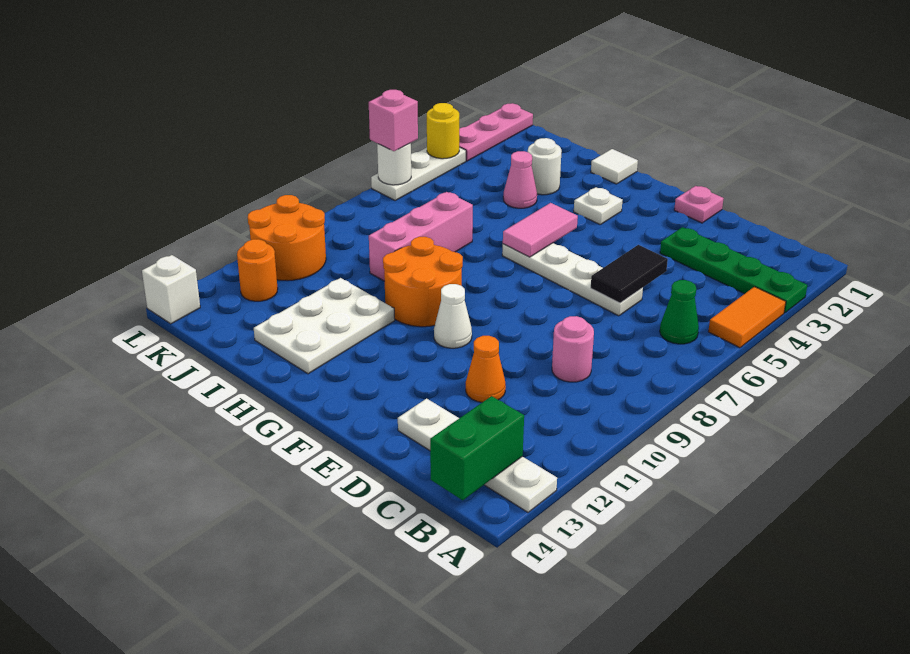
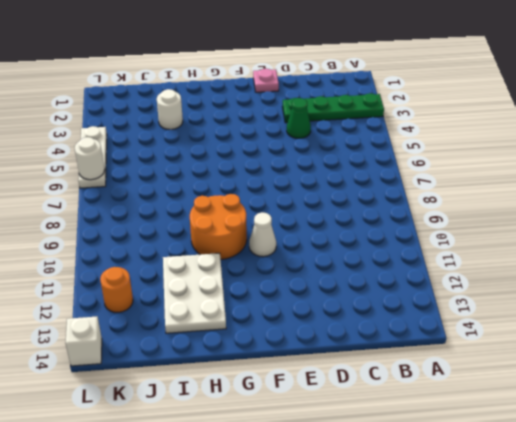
green 1x1 cone [287,98,311,138] -> green 1x1 cone moved to [660,280,699,344]
none -> orange 1x2 tile [708,287,786,348]
none -> white 1x4 plate [398,399,557,512]
none -> pink 1x1 round brick [552,316,594,382]

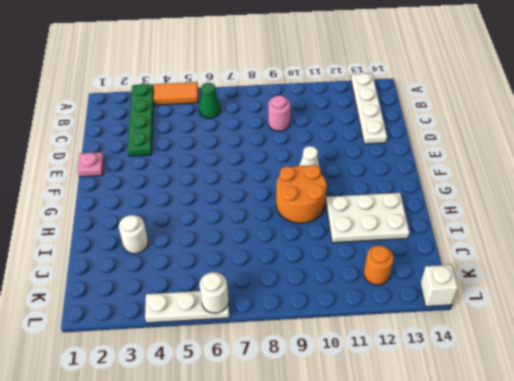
none -> white 1x4 plate [502,243,643,316]
none -> orange 1x1 cone [466,336,506,402]
none -> white 1x1 plate [574,187,622,224]

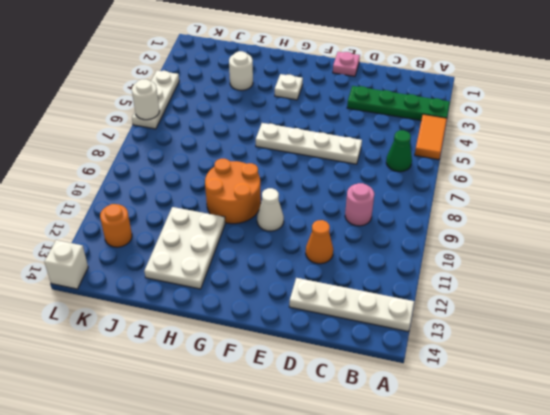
none -> white 1x1 tile [591,149,638,184]
none -> pink 1x1 cone [503,151,537,208]
none -> pink 1x3 brick [369,192,473,281]

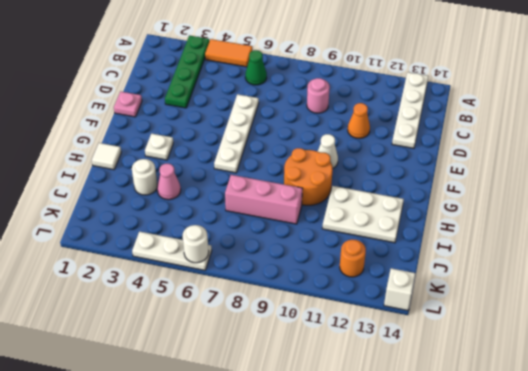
none -> orange 2x2 round brick [248,195,326,281]
none -> pink 1x3 plate [459,103,533,161]
none -> green 1x2 brick [430,396,524,500]

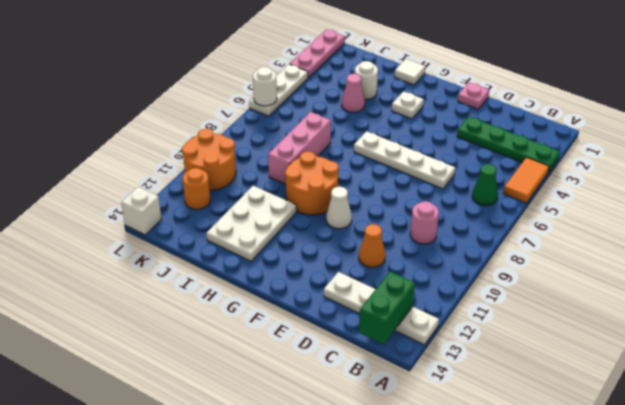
none -> black 1x2 tile [591,245,668,303]
none -> pink 1x2 tile [503,203,578,257]
none -> yellow 1x1 round brick [427,103,459,159]

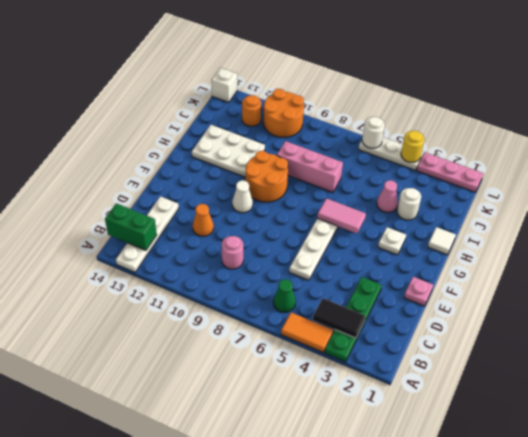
black 1x2 tile [313,298,365,338] -> black 1x2 tile moved to [591,245,668,303]
none -> pink 1x1 brick [369,90,418,151]

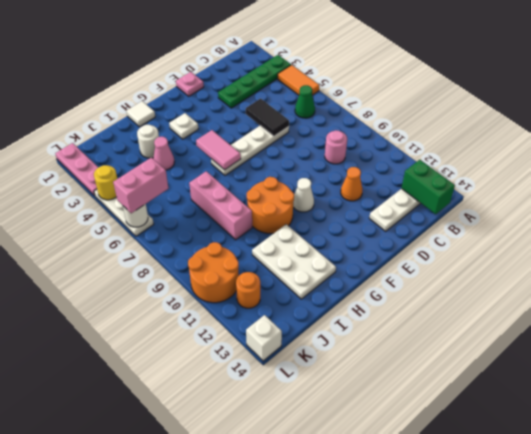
pink 1x2 brick [113,157,168,213] -> pink 1x1 brick [369,90,418,151]

